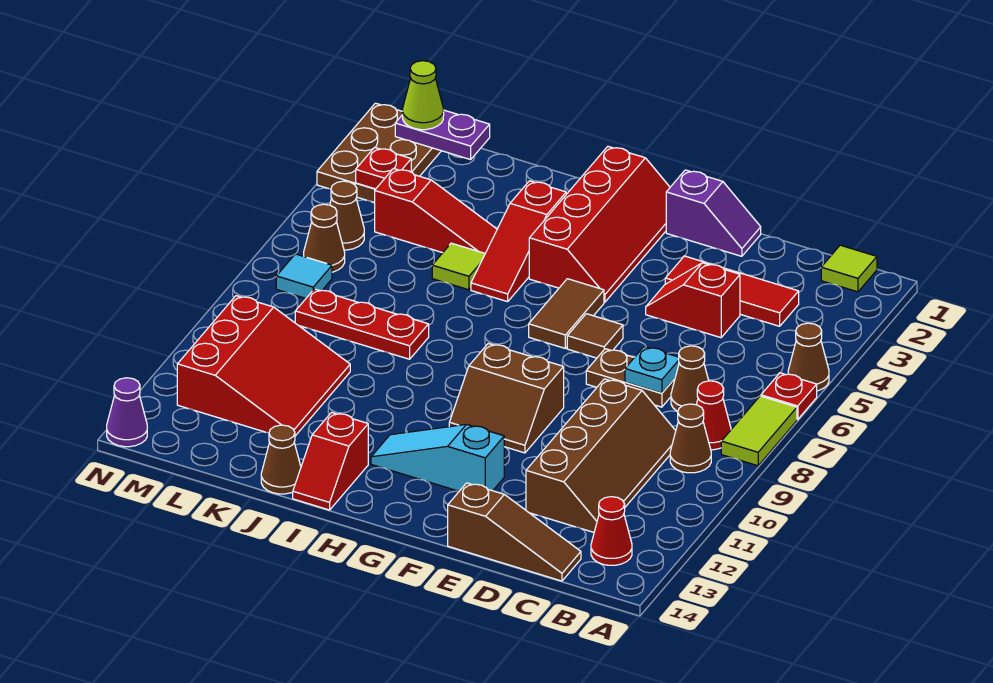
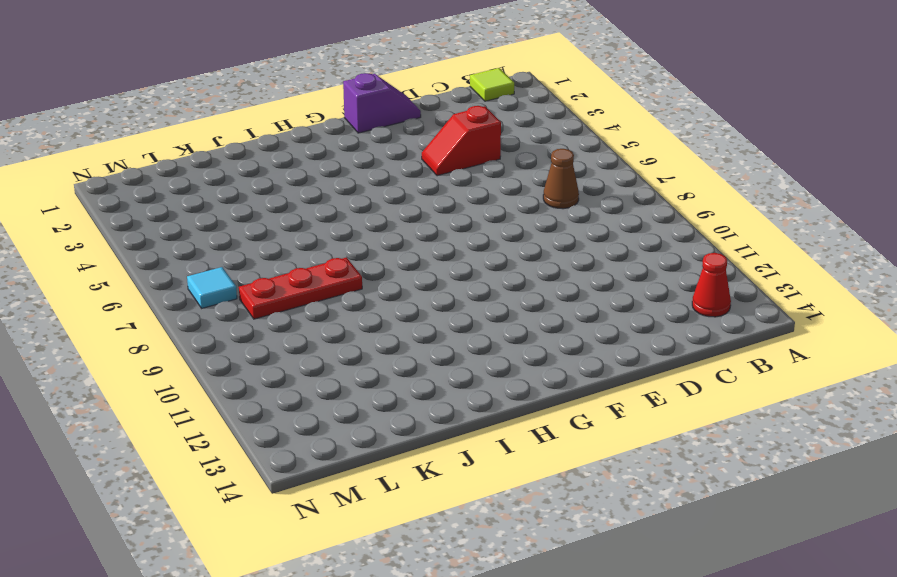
none -> brown 1x1 cone [788,323,829,391]
none -> red 1x1 plate [761,373,817,420]
none -> lime 1x2 tile [721,396,797,466]
none -> red 1x1 cone [696,381,731,450]

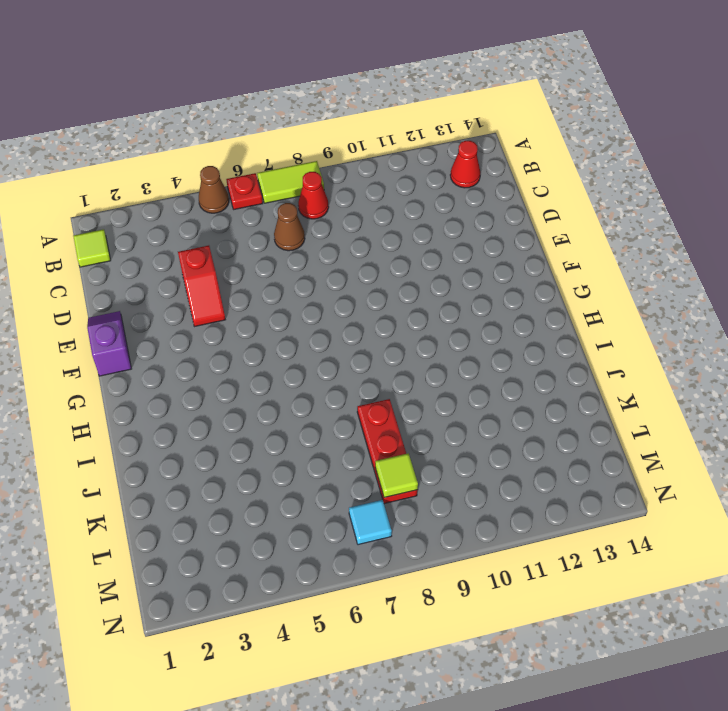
lime 1x1 tile [375,453,418,498] -> lime 1x1 tile moved to [432,243,485,290]
none -> brown 1x1 cone [670,404,711,473]
none -> red 1x3 tile [665,256,799,326]
none -> brown 2x4 slope [526,379,676,532]
none -> brown 1x3 slope [448,483,581,581]

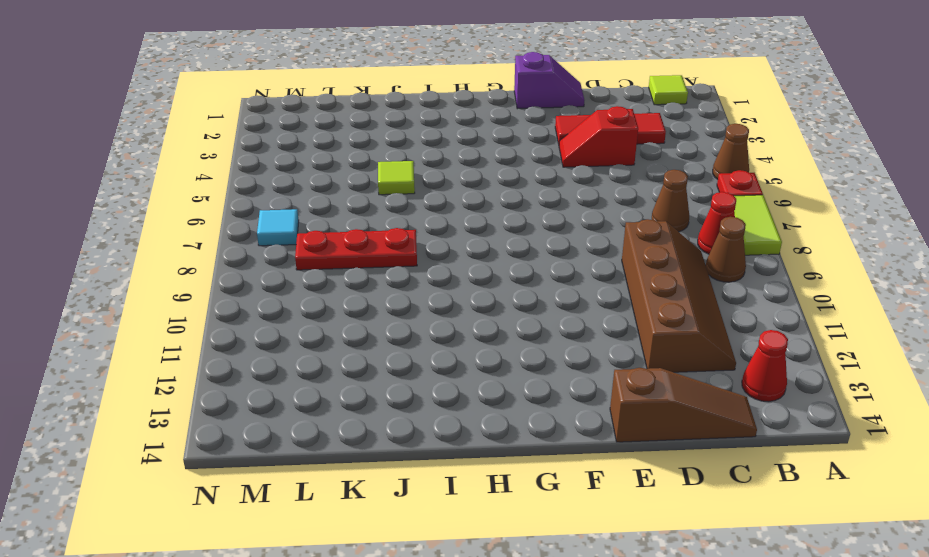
none -> brown 1x2 plate [586,349,675,407]
none -> brown 1x1 tile [567,314,623,358]
none -> brown 2x2 slope [449,343,564,453]
none -> cyan 1x3 slope [371,424,504,491]

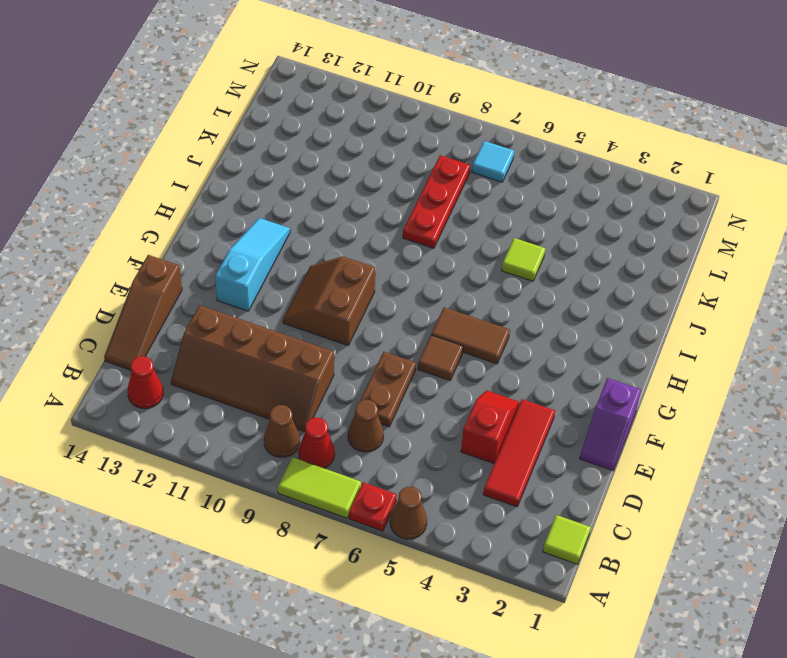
none -> red 2x4 slope [529,147,670,302]
none -> red 1x3 slope [471,181,566,302]
none -> red 1x2 slope [293,412,368,510]
none -> red 1x3 slope [375,168,497,253]

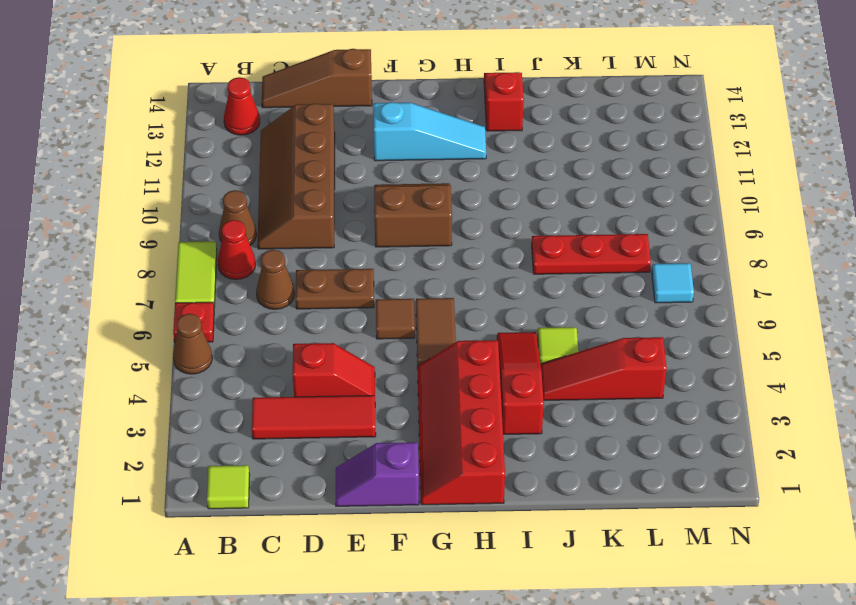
none -> brown 1x1 cone [261,425,301,494]
none -> red 3x3 slope [177,296,350,436]
none -> brown 2x3 plate [317,103,441,203]
none -> brown 1x1 cone [330,181,364,250]

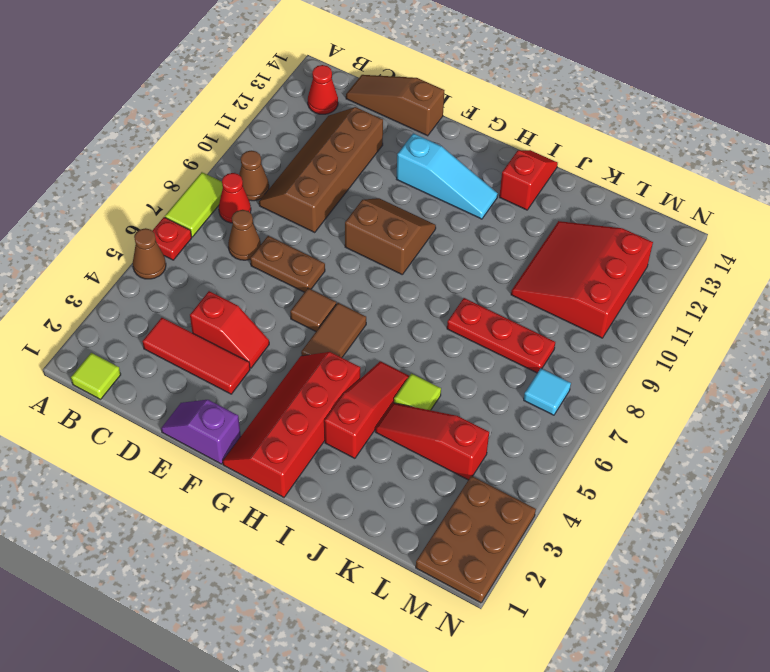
none -> brown 1x1 cone [261,425,301,494]
none -> brown 1x1 cone [330,181,364,250]
none -> brown 1x1 cone [304,204,345,272]
none -> purple 1x1 cone [107,378,147,447]

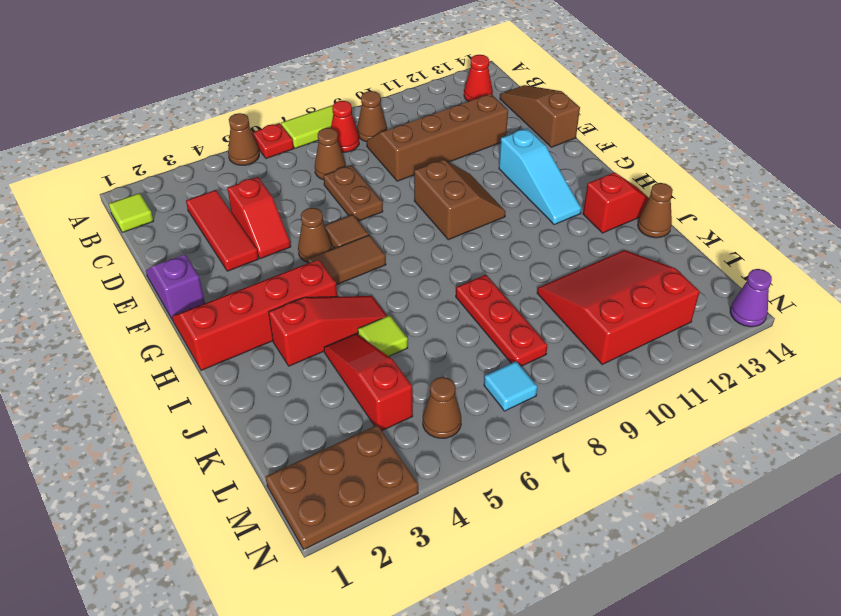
brown 1x1 cone [298,208,332,263] -> brown 1x1 cone moved to [304,204,345,272]
none -> cyan 1x1 plate [625,347,679,393]
none -> purple 1x2 plate [395,110,490,160]
none -> red 1x1 plate [356,147,411,189]
none -> lime 1x1 cone [403,61,444,130]

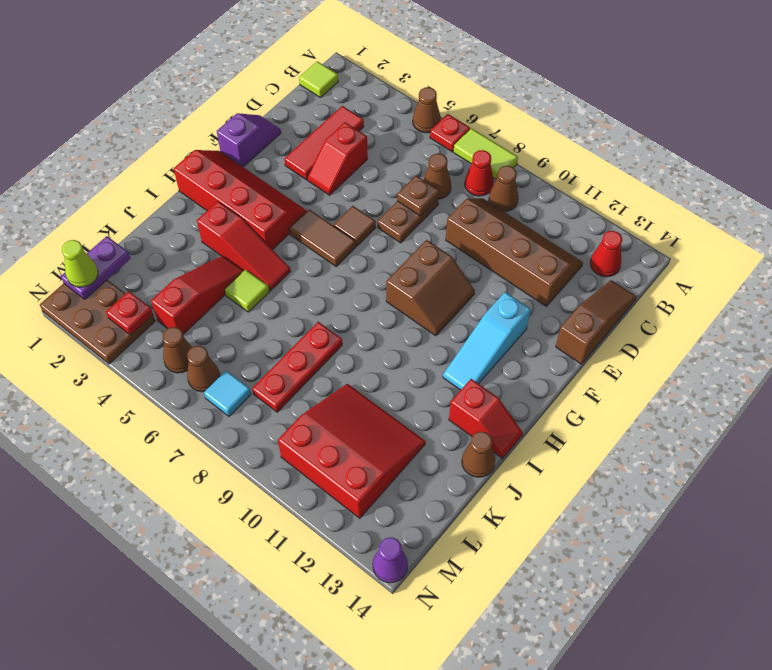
brown 1x1 plate [397,176,439,216] -> cyan 1x1 plate [625,347,679,393]

